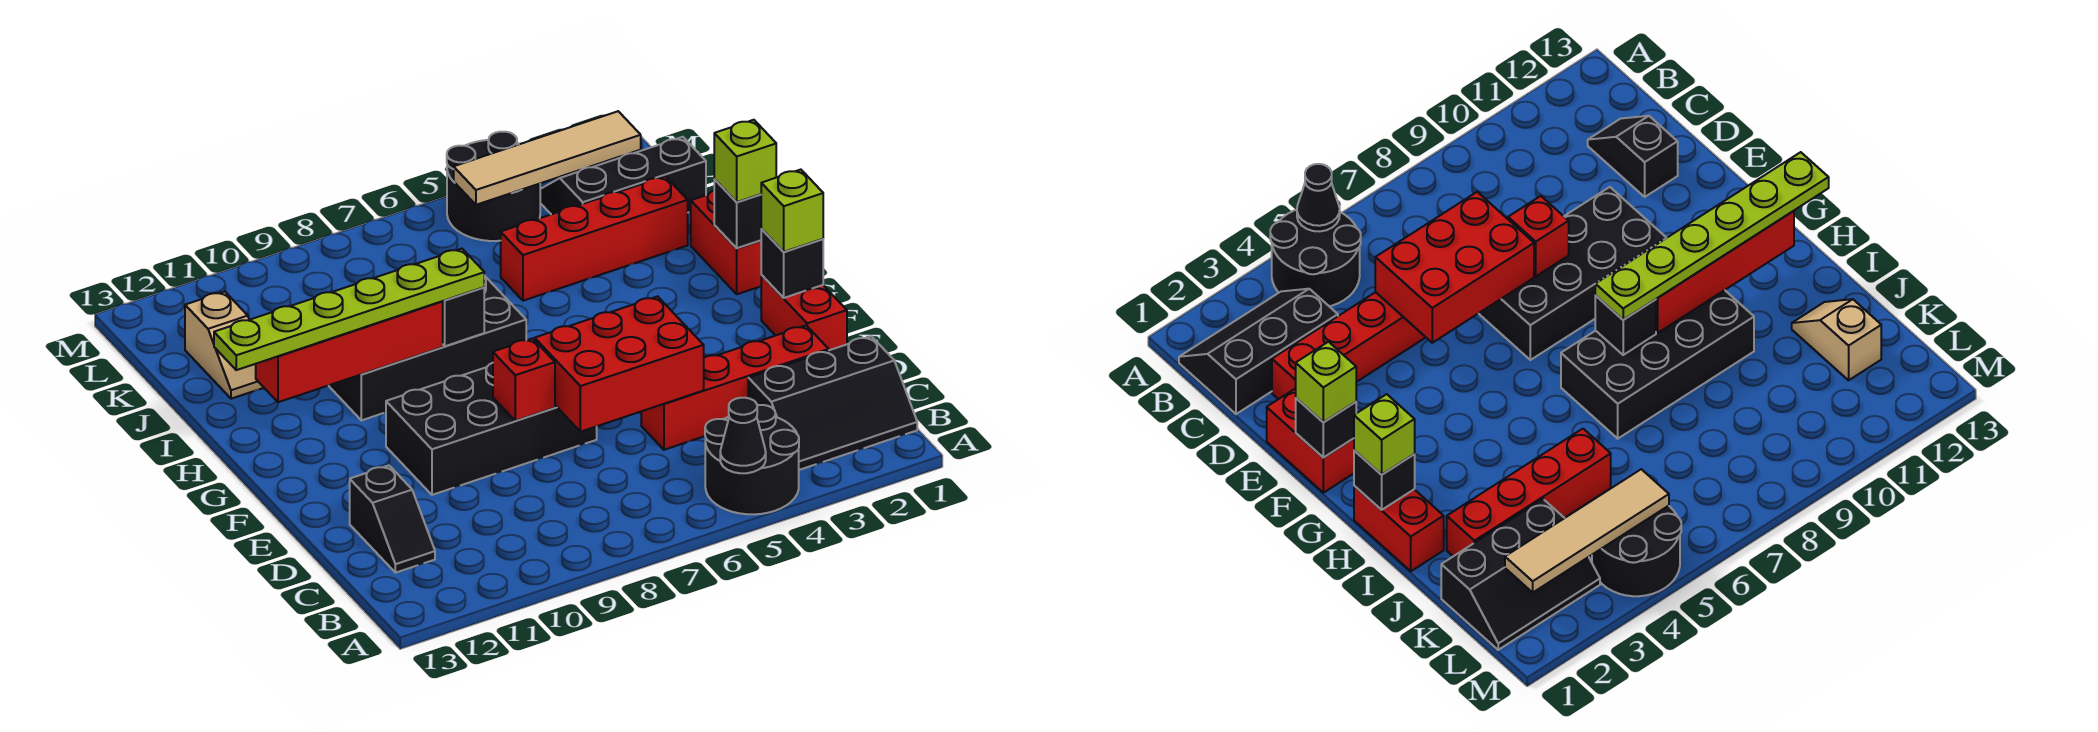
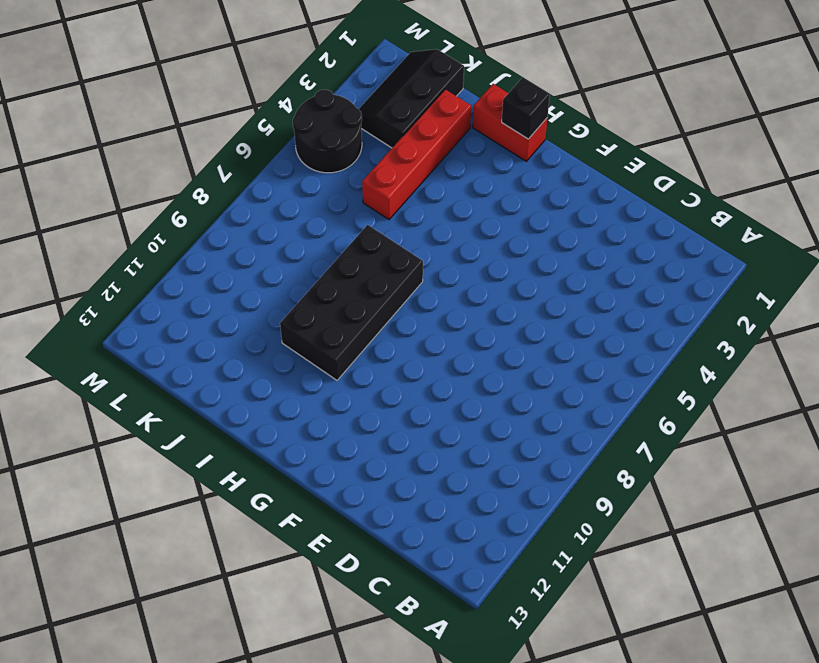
none -> black 2x2 round brick [705,405,799,514]
none -> black 2x3 slope [748,336,917,470]
none -> black 1x2 slope [350,466,435,573]

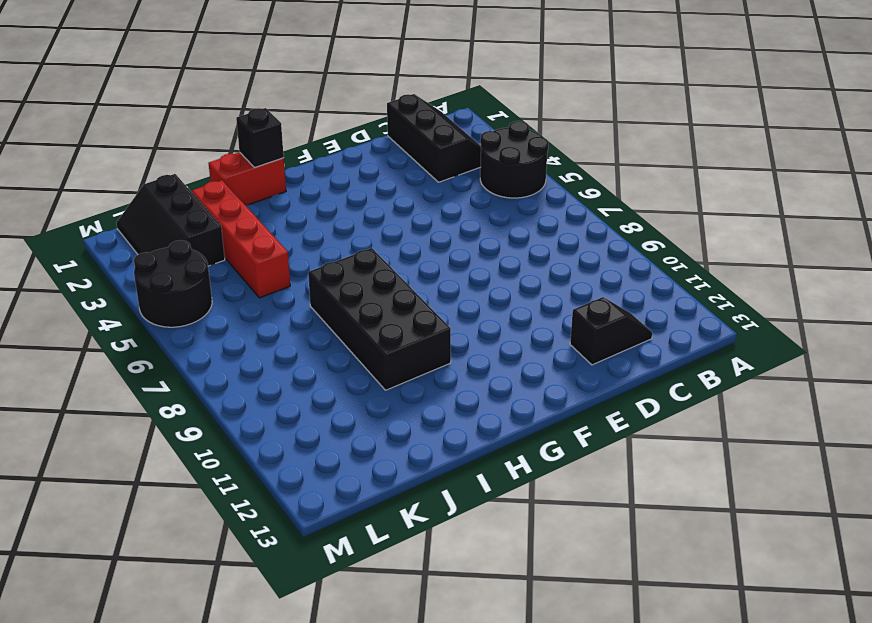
none -> red 1x4 brick [641,326,829,450]
none -> red 1x2 brick [761,275,847,350]
none -> black 2x4 brick [386,363,597,495]

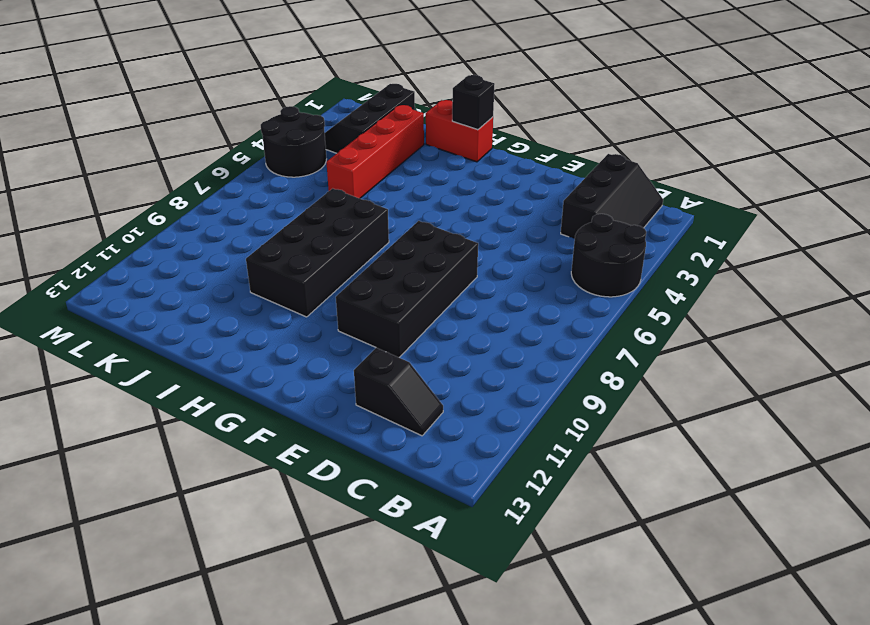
none -> red 1x4 brick [641,326,829,450]
none -> red 1x2 brick [761,275,847,350]
none -> tan 1x2 slope [185,291,264,399]

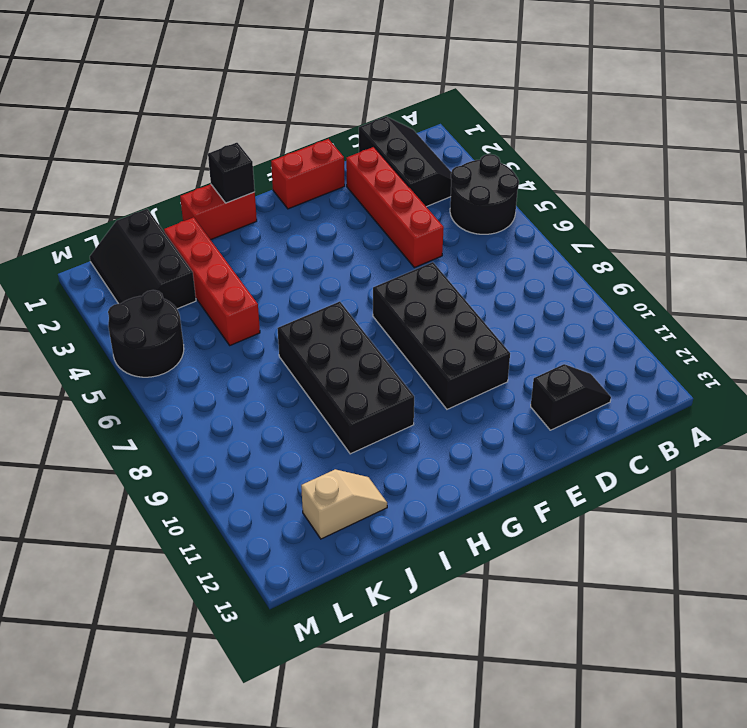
none -> black 1x1 cone [720,398,766,473]
none -> red 2x3 brick [535,296,704,432]
none -> red 1x1 brick [493,338,555,421]

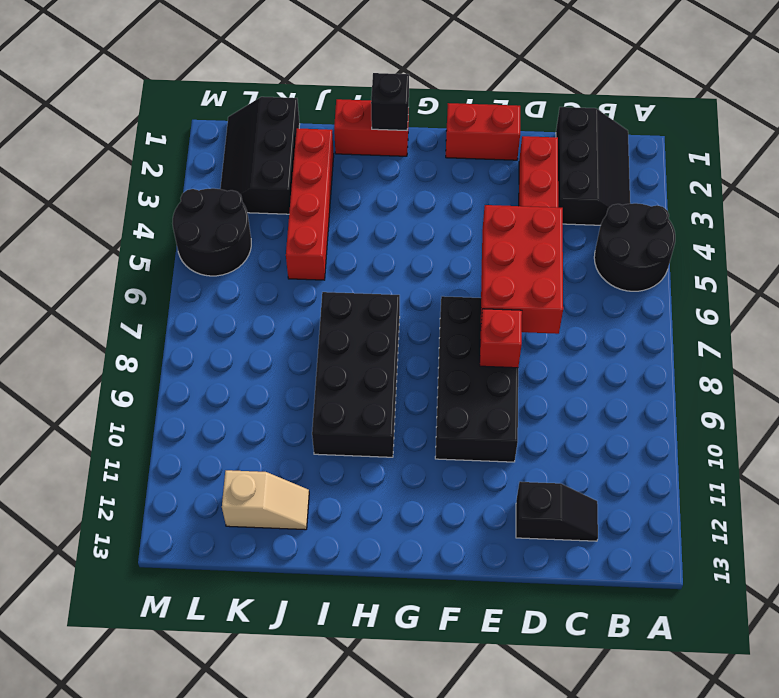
none -> black 1x1 cone [720,398,766,473]
none -> black 1x1 brick [761,229,823,298]
none -> black 1x1 brick [443,287,484,346]

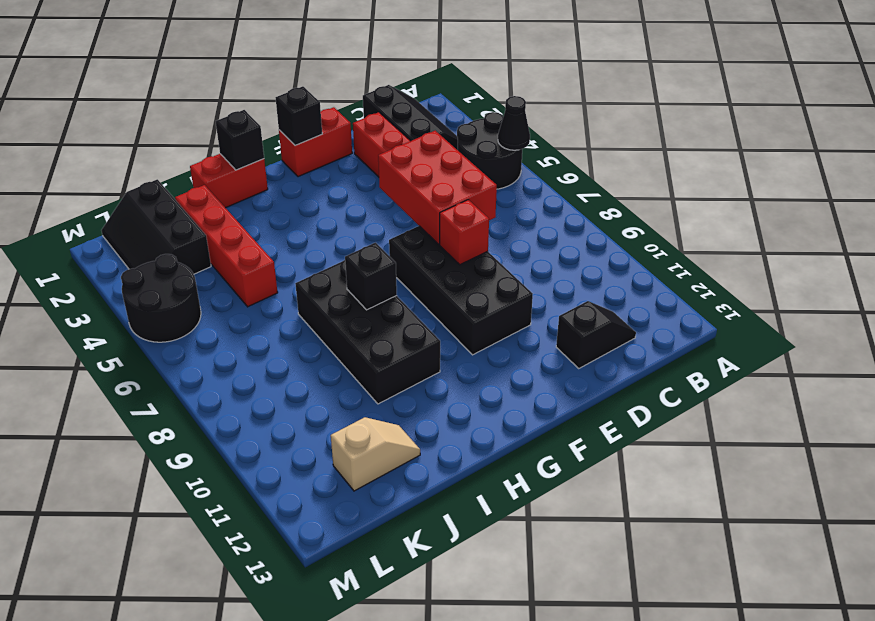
none -> red 1x4 brick [256,301,443,402]
none -> tan 1x4 tile [454,111,641,205]
none -> lime 1x1 brick [761,170,823,252]

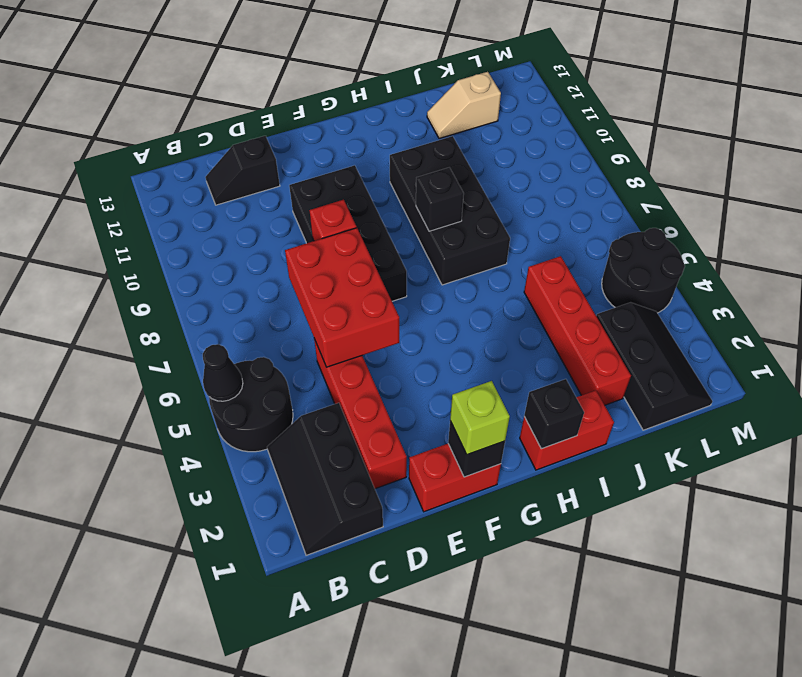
none -> red 1x4 brick [256,301,443,402]
none -> tan 1x4 tile [454,111,641,205]
none -> lime 1x1 brick [714,120,776,202]

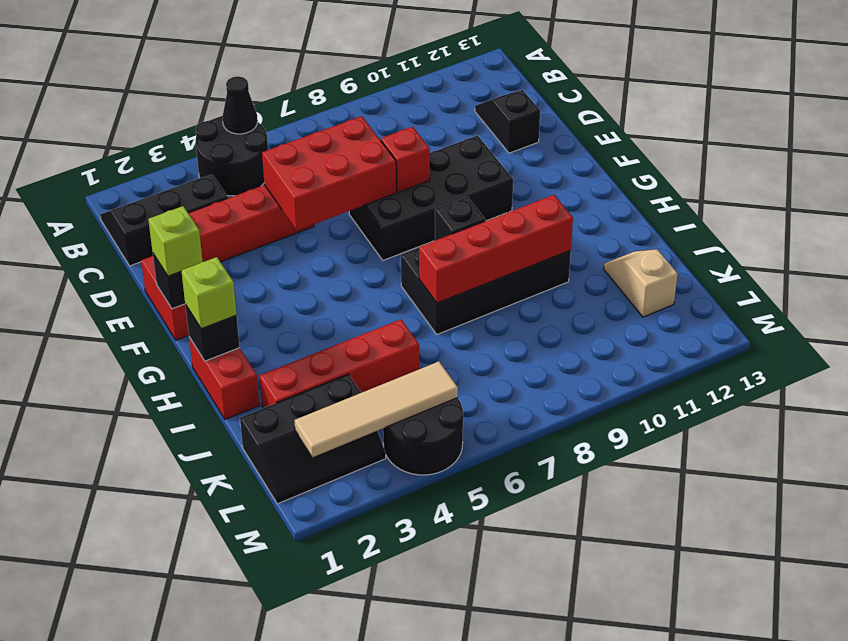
red 1x4 brick [419,195,573,303] -> red 1x4 brick moved to [256,301,443,402]
none -> lime 1x6 plate [214,249,484,370]

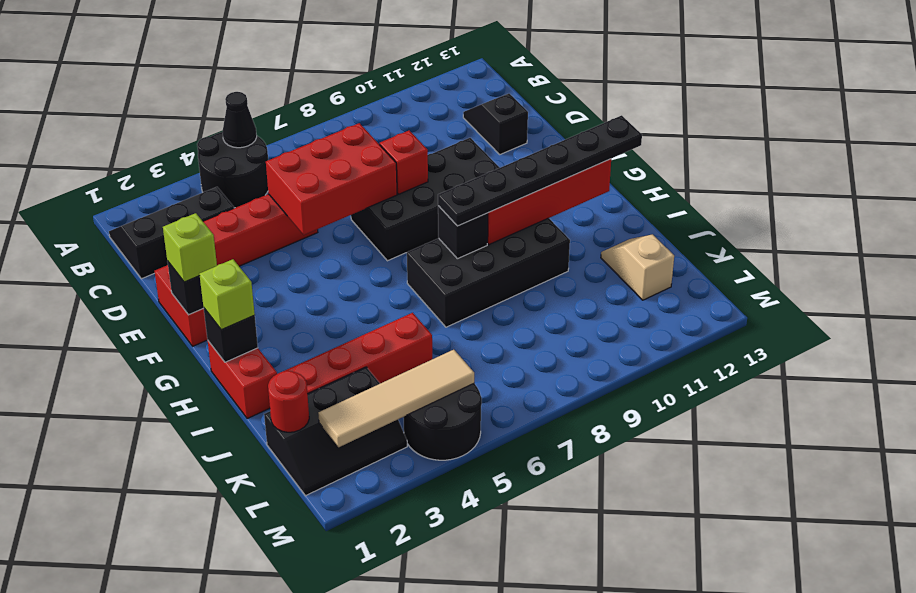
black 1x6 plate [438,115,642,226] -> lime 1x6 plate [214,249,484,370]
red 1x1 round brick [268,371,309,432] -> none

